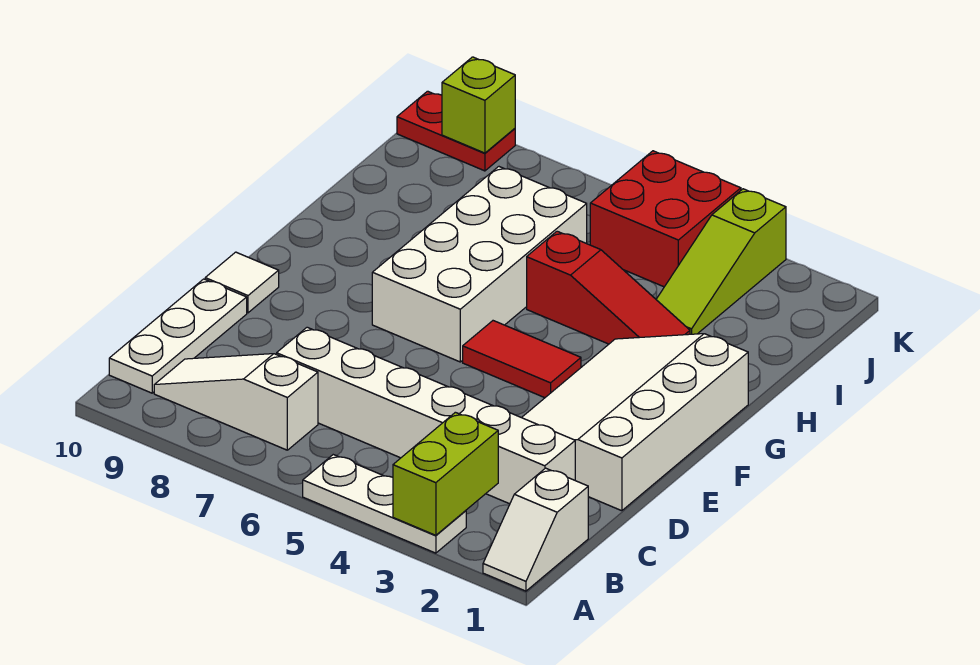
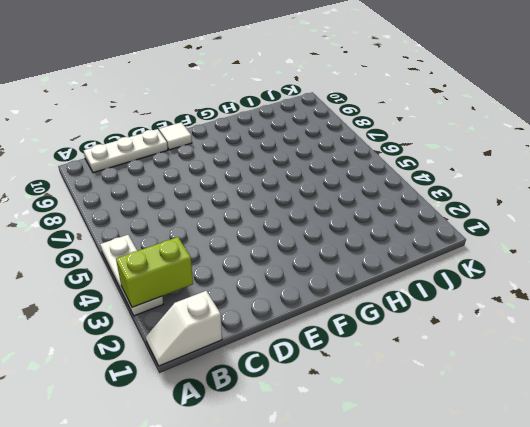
none -> white 1x3 slope [154,354,318,450]
none -> white 1x6 brick [277,327,575,504]
none -> white 3x4 slope [522,334,748,511]

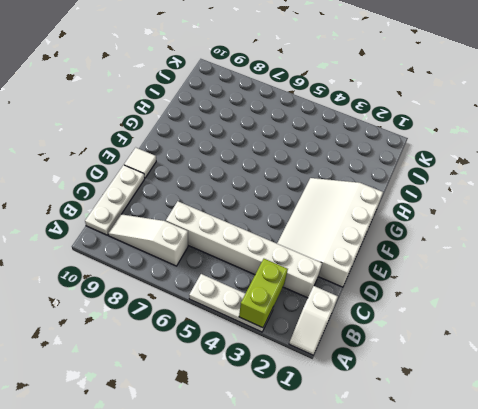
none -> red 1x2 tile [463,321,581,398]
none -> white 2x4 brick [372,167,587,362]
none -> red 1x3 slope [527,231,690,344]

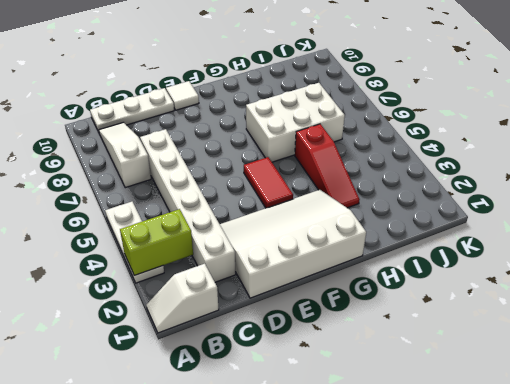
white 2x3 brick [246,83,345,162] -> white 2x4 brick [372,167,587,362]
none -> lime 1x3 slope [656,189,786,334]
none -> red 2x2 brick [590,151,741,287]
none -> red 1x2 plate [397,91,515,171]

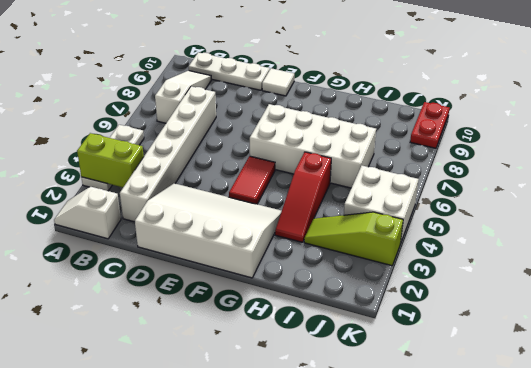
white 2x2 brick [344,166,419,244] -> red 2x2 brick [590,151,741,287]
none -> lime 1x1 brick [442,57,515,153]

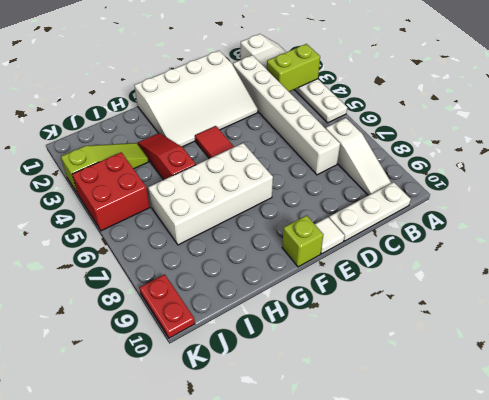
lime 1x1 brick [282,215,323,267] -> lime 1x1 brick moved to [442,57,515,153]

